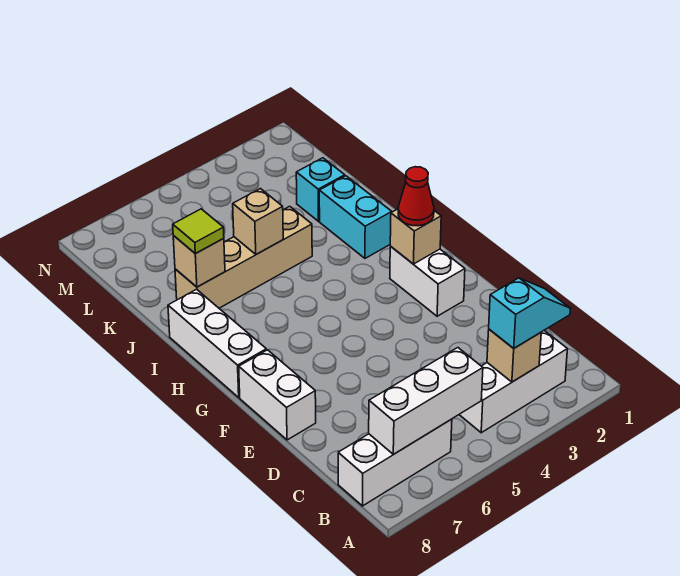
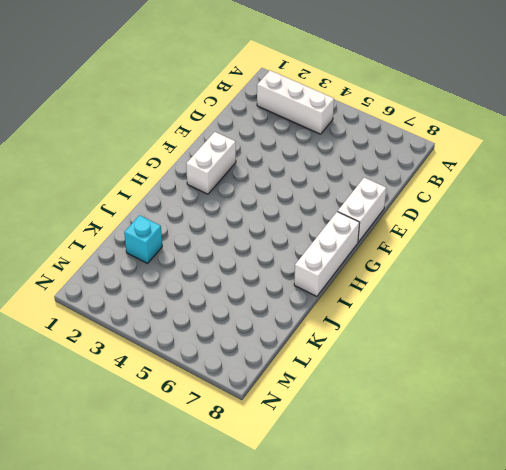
none -> white 1x3 brick [338,419,452,506]
none -> cyan 1x2 brick [319,176,392,258]
none -> tan 1x4 brick [175,206,312,308]

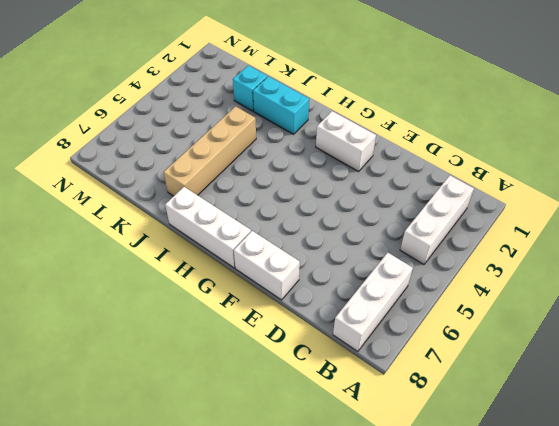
none -> tan 1x1 brick [487,329,541,382]
none -> white 1x3 brick [369,348,483,454]
none -> tan 1x1 brick [390,209,441,264]

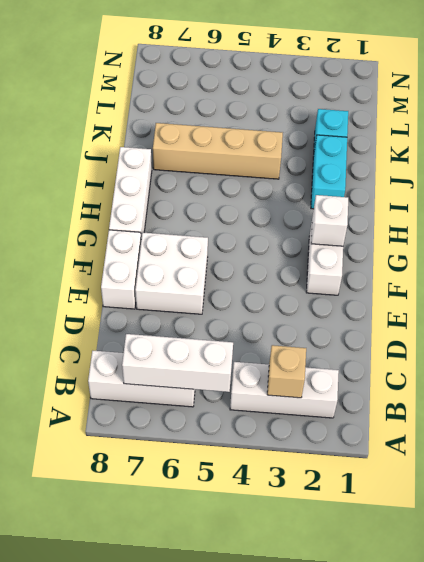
white 2x2 brick [135,233,208,314] -> none
white 1x1 brick [311,195,348,246] -> tan 1x1 brick [390,209,441,264]
none -> tan 1x1 brick [233,189,283,254]
none -> tan 1x1 brick [173,236,225,287]
none -> cyan 1x2 slope [489,278,570,348]

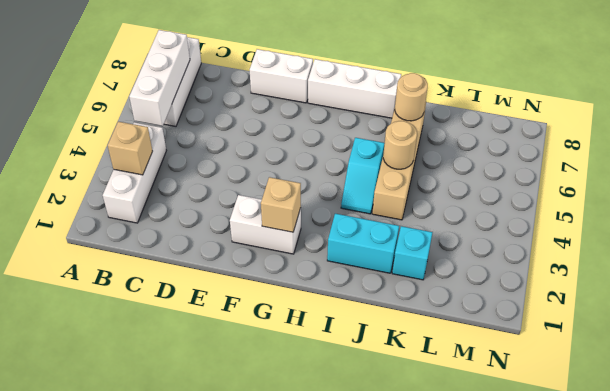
cyan 1x2 slope [341,138,385,214] -> cyan 1x2 slope moved to [489,278,570,348]
tan 1x1 round brick [383,121,417,169] -> tan 1x1 brick [233,189,283,254]
tan 1x1 round brick [395,73,428,121] -> tan 1x1 brick [173,236,225,287]
none -> red 1x1 cone [398,167,434,226]
none -> lime 1x1 tile [173,209,224,254]

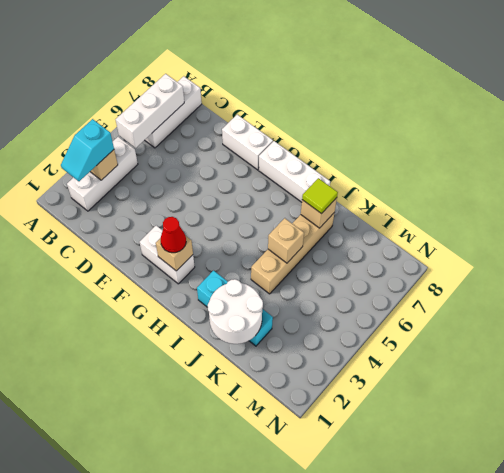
white 2x2 round brick [208,279,263,344] -> none

